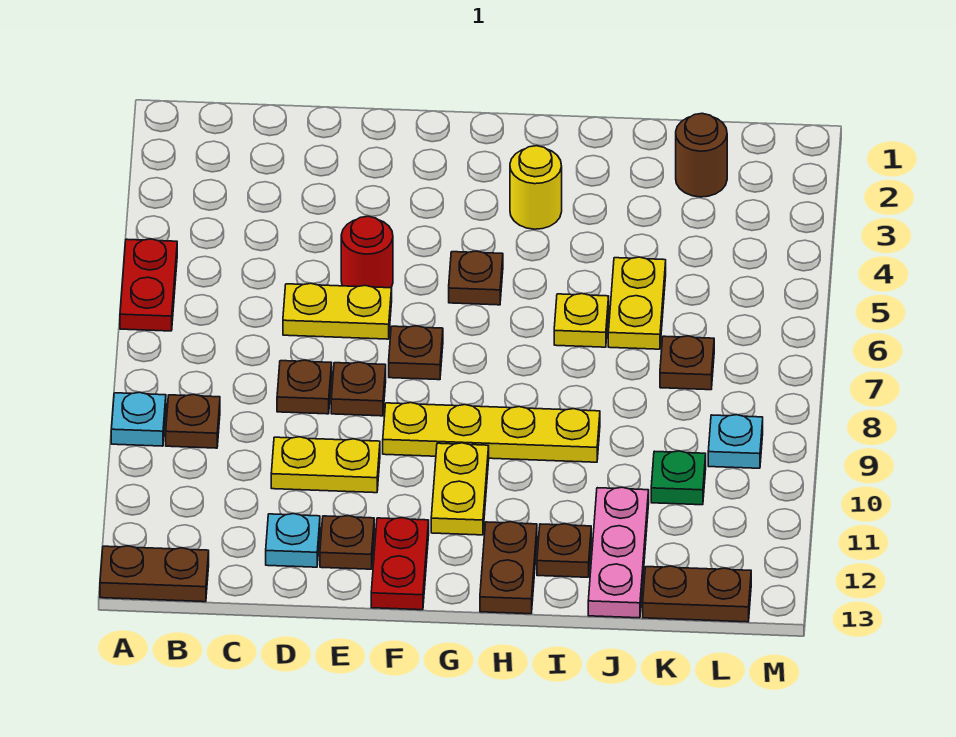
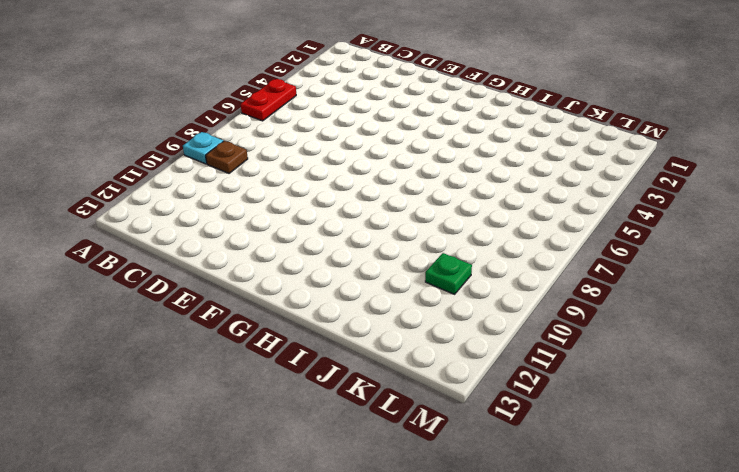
none -> brown 1x2 plate [100,546,209,602]
none -> yellow 1x2 plate [283,283,392,339]
none -> brown 1x1 plate [277,360,332,414]

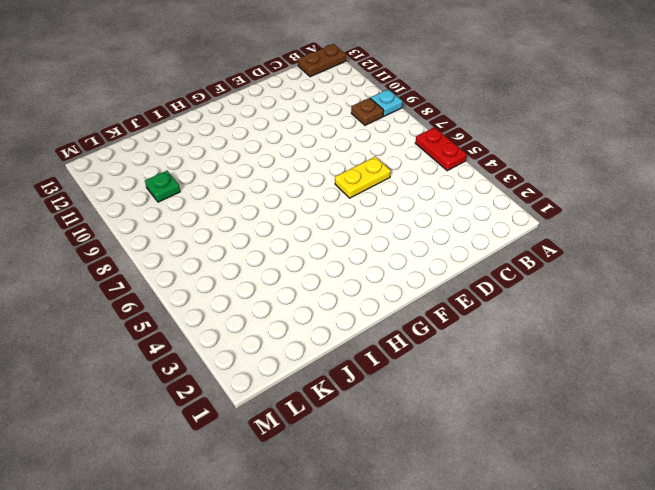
none -> brown 1x1 plate [277,360,332,414]
none -> yellow 1x2 plate [271,437,380,493]
none -> cyan 1x1 plate [266,514,320,567]

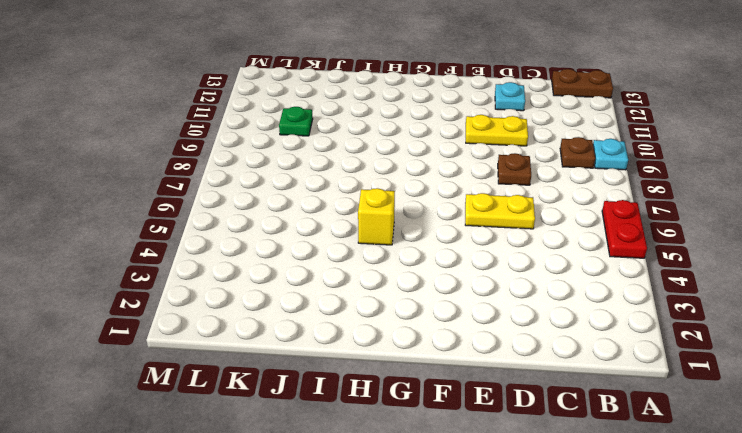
yellow 1x1 brick [358,188,395,245] -> none
none -> red 1x1 round brick [341,216,393,288]
none -> brown 1x1 plate [331,362,386,416]
none -> brown 1x1 plate [320,516,374,569]

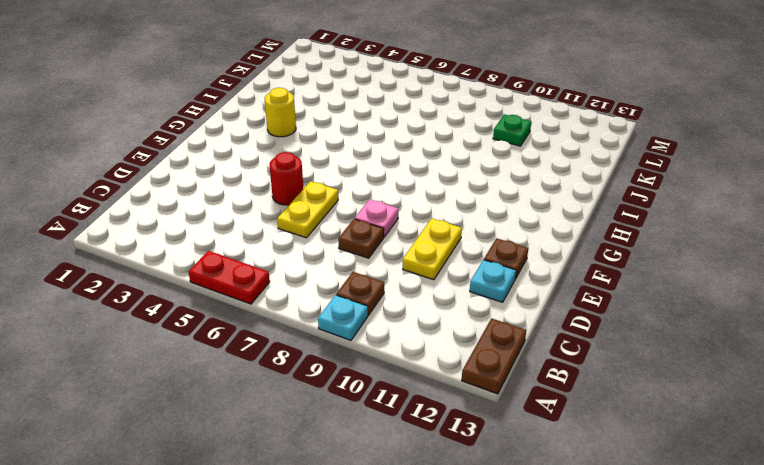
pink 1x1 plate [355,199,399,237] -> brown 1x1 plate [331,362,386,416]
none -> brown 1x1 plate [389,326,443,380]
none -> yellow 1x4 plate [383,403,600,462]
none -> red 1x2 plate [371,518,429,610]

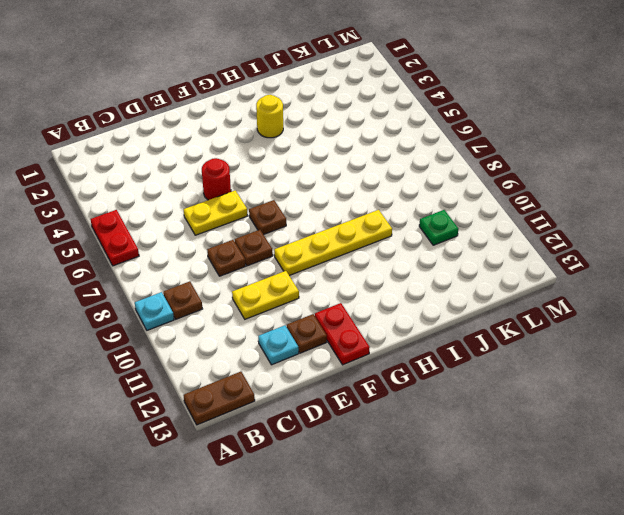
none -> brown 1x1 plate [449,251,503,305]
none -> yellow 1x2 plate [431,443,489,535]
none -> brown 1x2 plate [480,522,537,614]

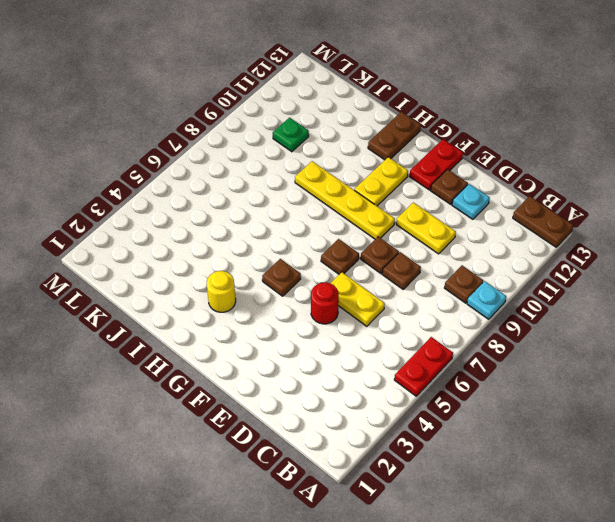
none -> yellow 1x1 plate [554,294,609,347]
none -> brown 1x1 plate [537,524,591,577]
none -> yellow 1x2 plate [608,257,666,349]

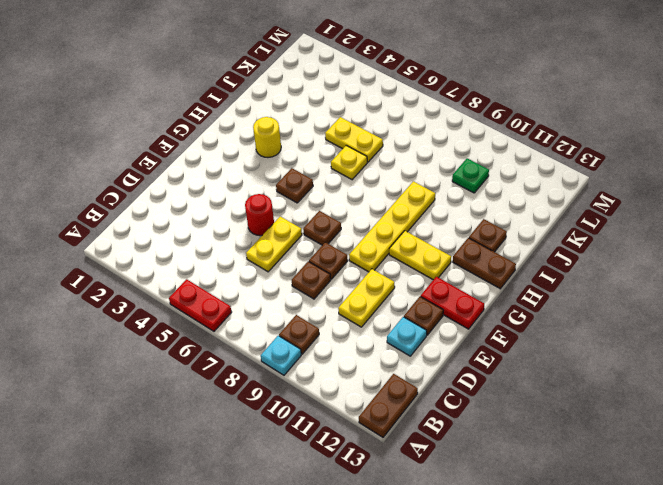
none -> pink 1x3 plate [588,487,649,618]
none -> brown 1x1 round brick [676,113,727,197]
none -> brown 1x1 plate [660,336,714,390]

